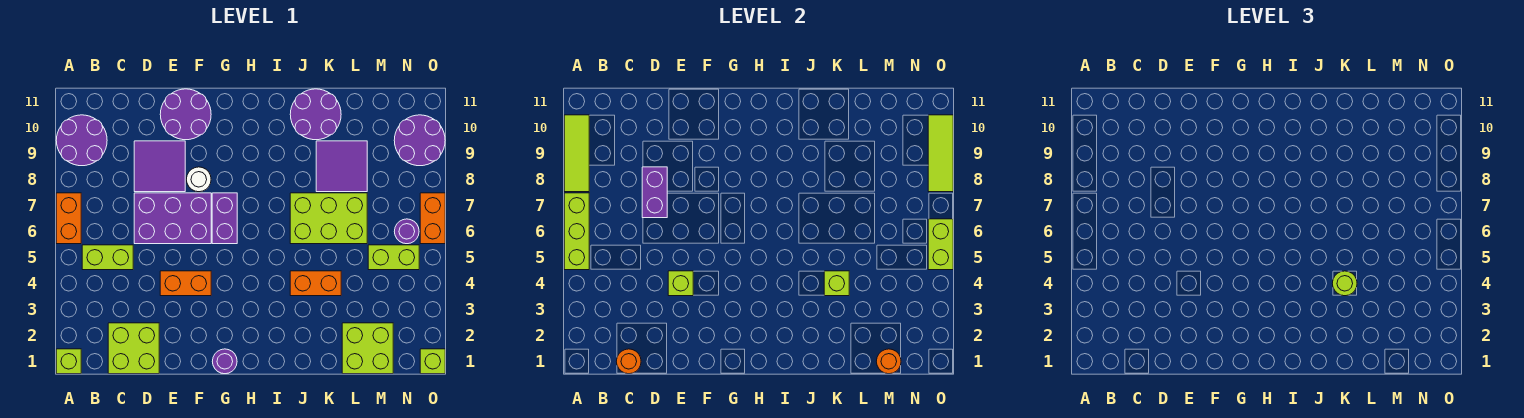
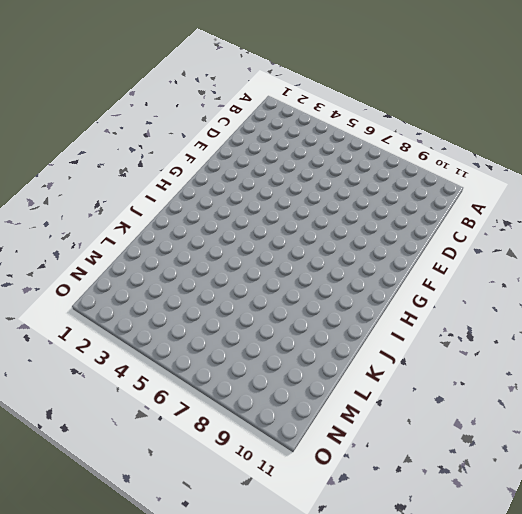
none -> lime 1x1 brick [56,349,81,374]
none -> orange 1x2 brick [56,193,81,244]
none -> purple 2x2 round brick [56,115,107,166]
none -> lime 1x2 brick [82,245,133,270]

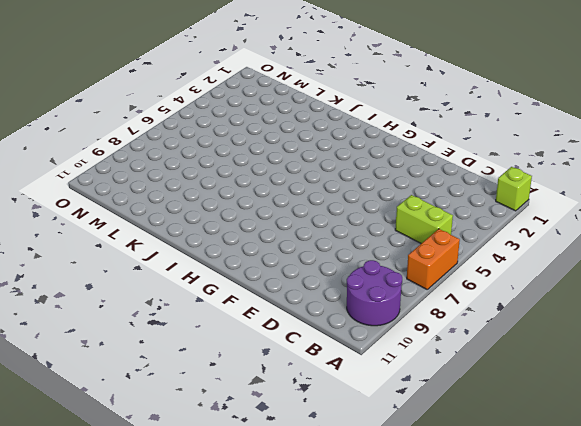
none -> lime 2x2 brick [108,323,159,374]
none -> purple 2x3 brick [134,193,211,244]
none -> purple 2x2 tile [134,141,185,192]
none -> orange 1x2 brick [160,271,211,296]

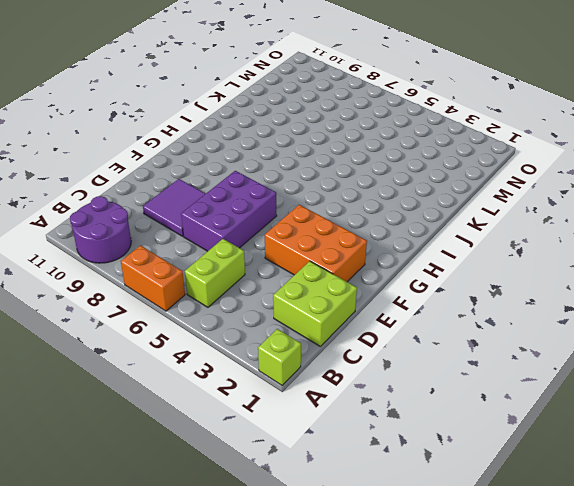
orange 2x3 brick [265,205,367,282] -> orange 1x2 brick [160,271,211,296]
none -> purple 2x2 round brick [160,89,211,140]
none -> white 1x1 round brick [186,167,211,192]
none -> purple 1x1 round brick [212,349,237,374]
none -> purple 1x2 brick [212,193,237,244]

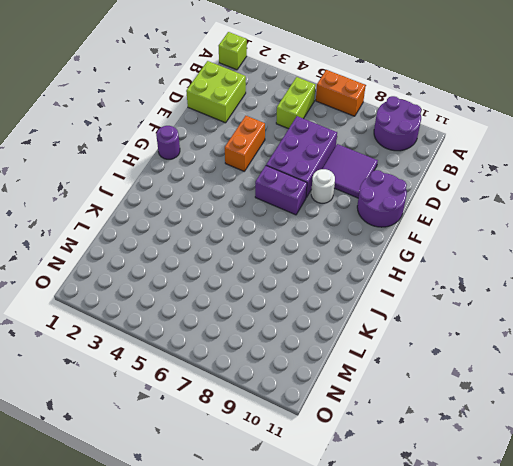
none -> orange 1x2 brick [290,271,341,296]
none -> lime 2x3 brick [290,193,367,244]
none -> purple 2x2 round brick [290,89,341,140]
none -> purple 2x2 tile [316,141,367,192]

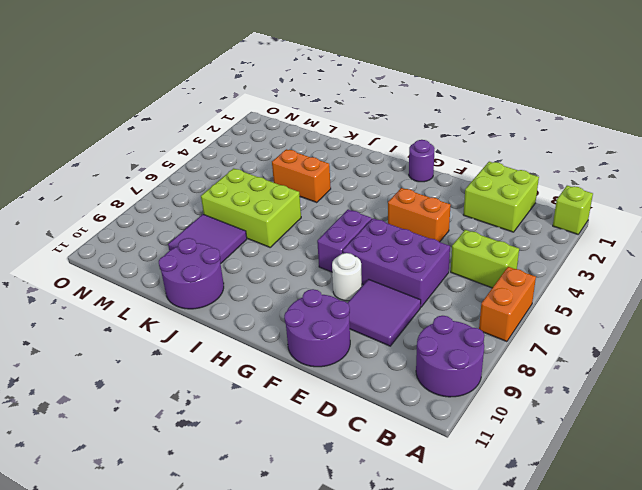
none -> lime 2x2 brick [342,323,393,374]
none -> lime 1x2 brick [368,245,419,270]
none -> purple 1x1 round brick [394,219,419,244]
none -> purple 2x2 round brick [394,115,445,166]

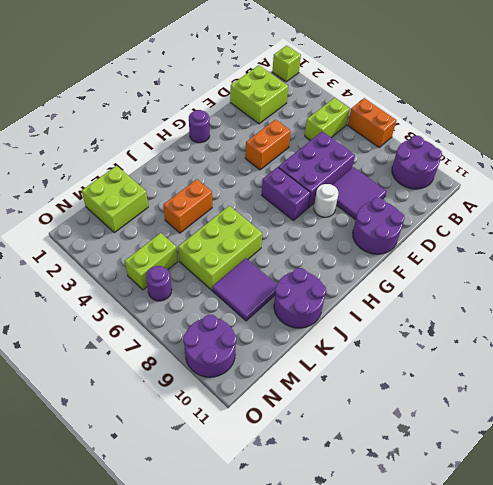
none -> lime 1x1 brick [420,349,445,374]
none -> orange 1x2 brick [420,193,445,244]
none -> lime 1x3 brick [564,193,589,270]
none -> lime 1x3 tile [564,115,589,192]

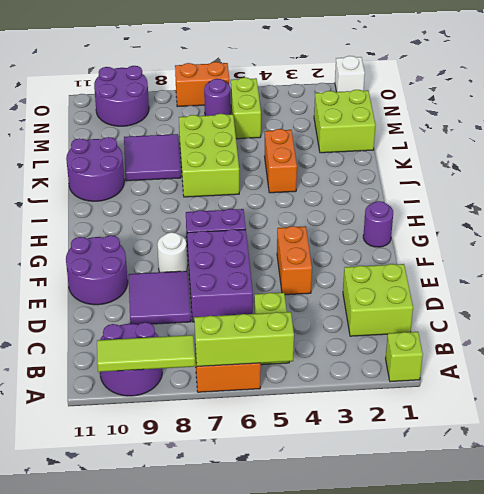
white 1x1 brick [335,56,365,92] -> lime 1x1 brick [420,349,445,374]
none -> orange 1x1 round brick [616,349,641,374]
none -> purple 1x2 brick [642,167,667,218]
none -> lime 1x1 brick [668,271,693,296]
none -> lime 1x1 brick [824,271,849,296]

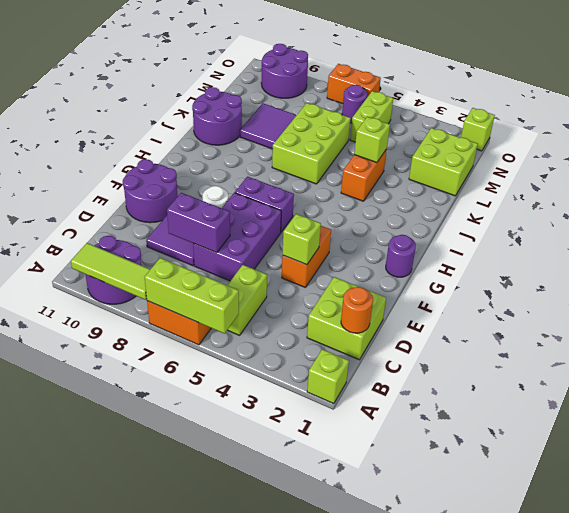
none -> orange 1x1 round brick [876,349,901,374]
none -> lime 1x2 brick [928,219,953,270]
none -> lime 1x3 tile [928,115,953,192]
none -> lime 1x1 round brick [1332,271,1357,296]

